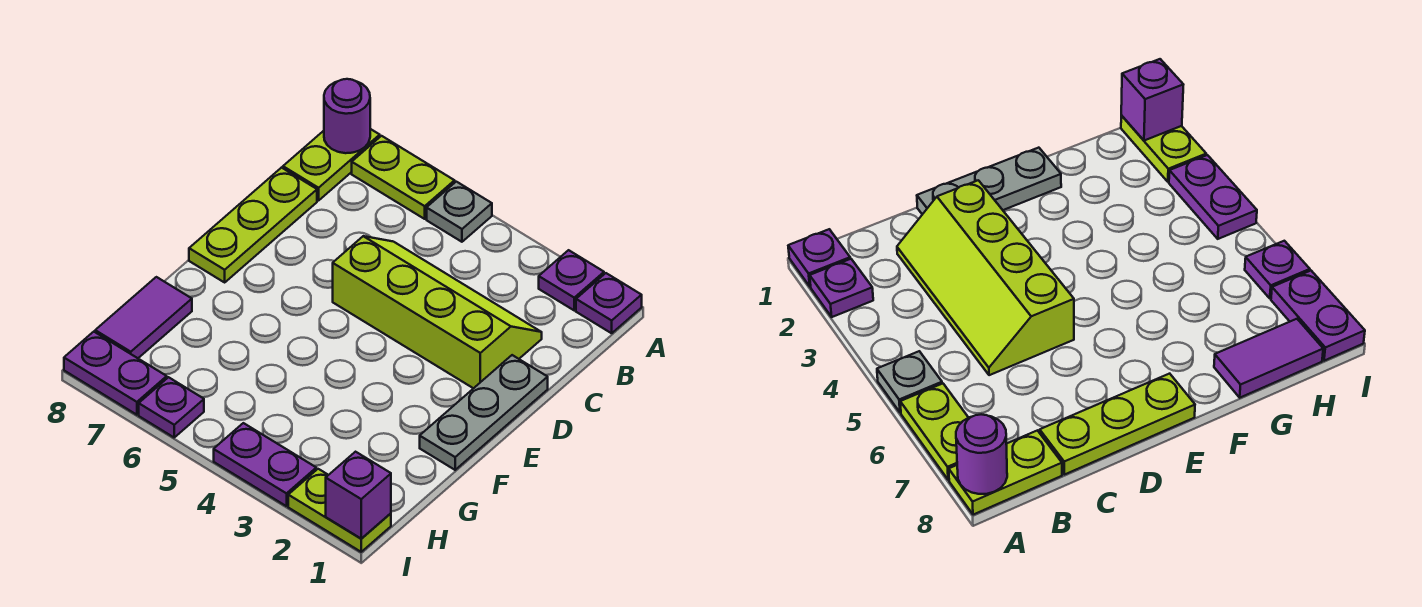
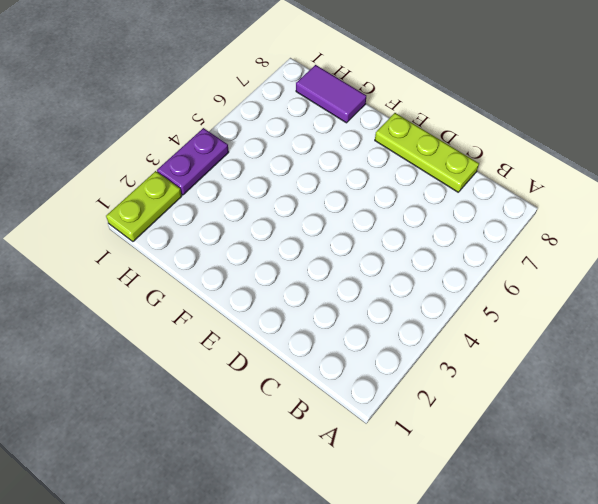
none -> purple 1x1 plate [576,273,642,333]
none -> purple 1x1 plate [539,250,604,310]
none -> grey 1x1 plate [427,182,492,242]

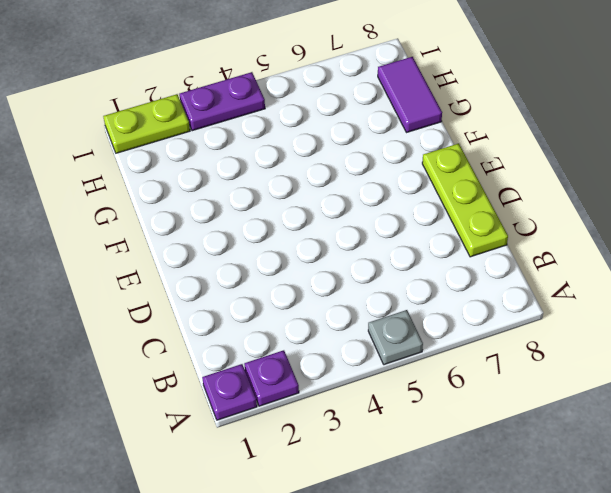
none -> lime 1x2 plate [352,136,455,219]
none -> lime 1x2 plate [283,129,380,201]
none -> lime 2x4 slope [333,236,542,388]

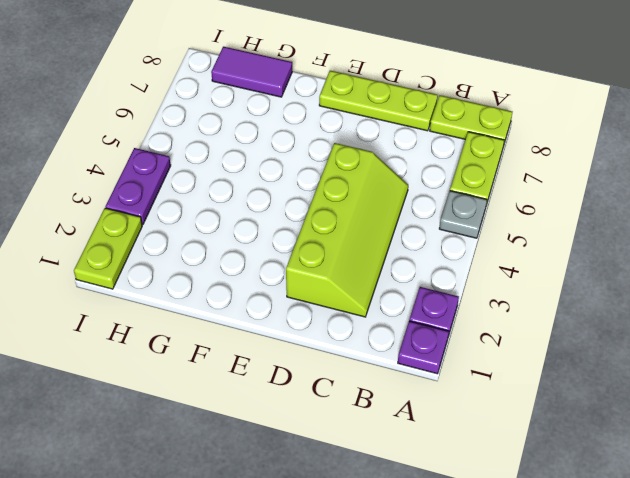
none -> grey 1x3 plate [420,355,548,470]
none -> purple 1x1 plate [139,377,204,437]
none -> purple 1x2 plate [64,332,167,415]

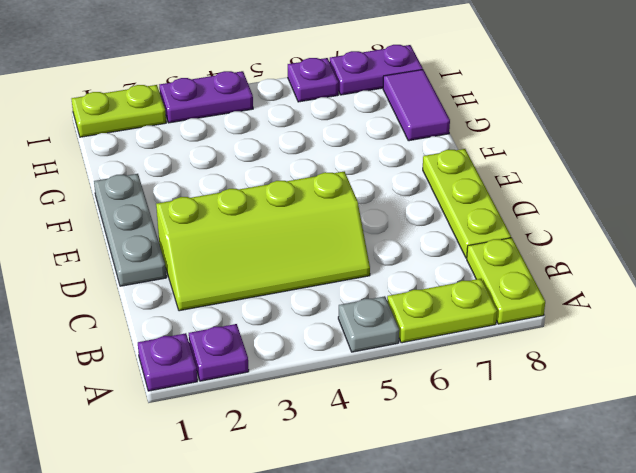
none -> purple 1x1 round brick [324,79,370,153]
none -> purple 1x1 brick [326,452,391,539]

